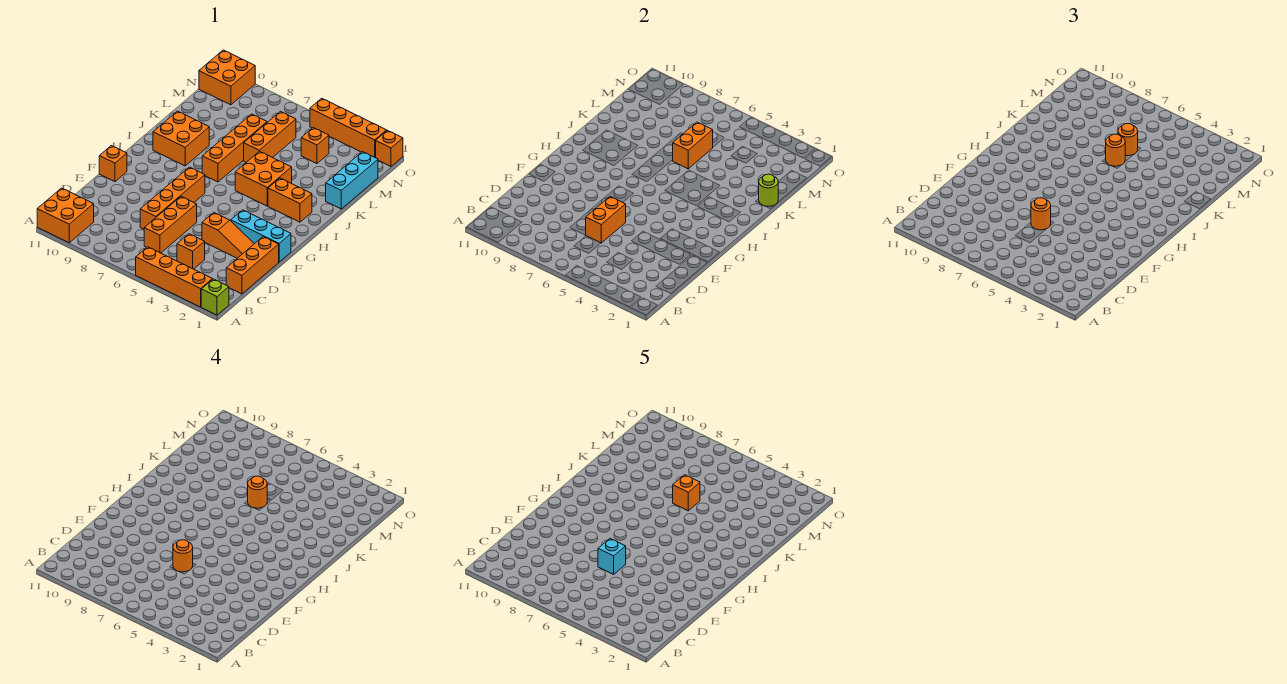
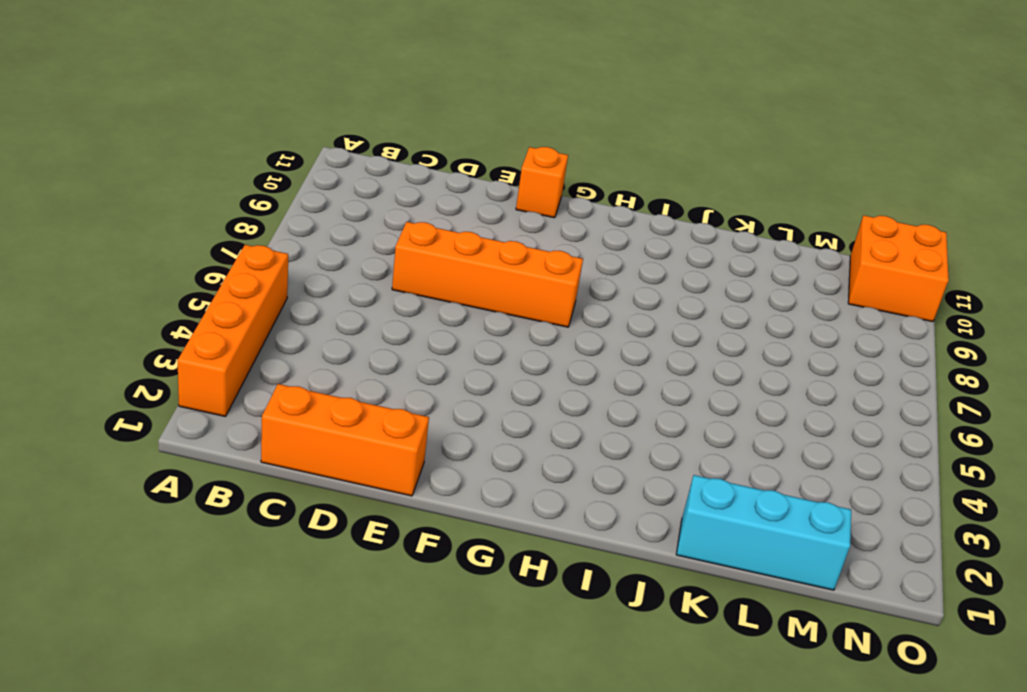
none -> lime 1x1 brick [201,279,229,315]
none -> orange 2x2 brick [37,188,94,243]
none -> orange 1x1 brick [177,234,205,269]
none -> orange 1x3 brick [144,197,197,253]

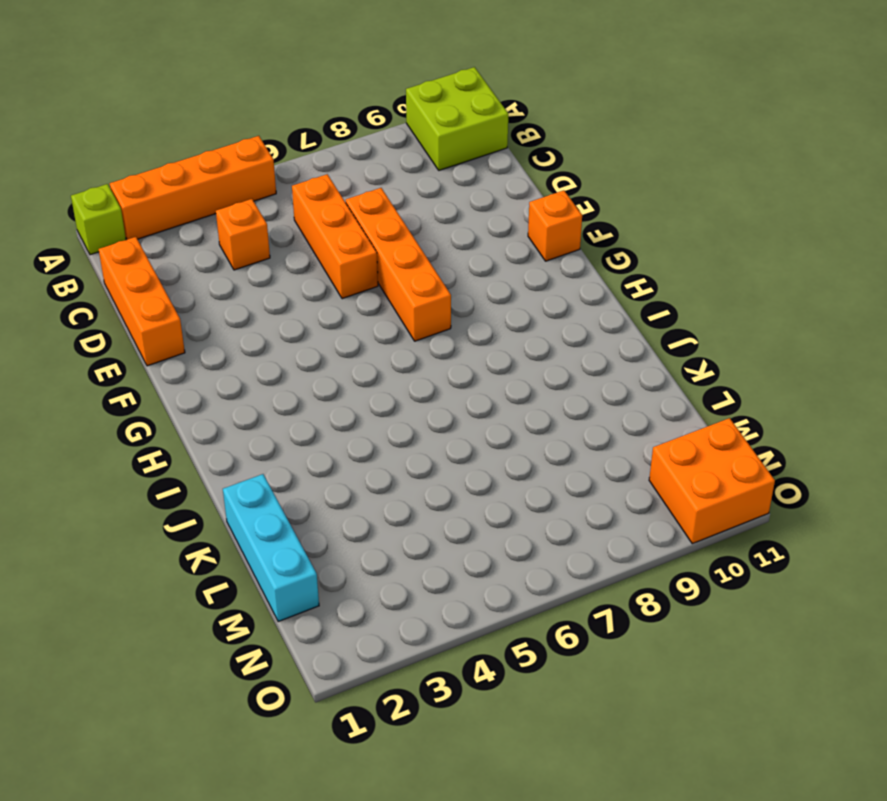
lime 2x2 brick [406,67,508,170] -> orange 2x2 brick [37,188,94,243]
none -> orange 1x3 slope [202,213,254,258]
none -> cyan 1x3 brick [231,210,291,262]
none -> orange 1x2 brick [268,178,312,222]
none -> orange 2x2 brick [235,151,292,206]

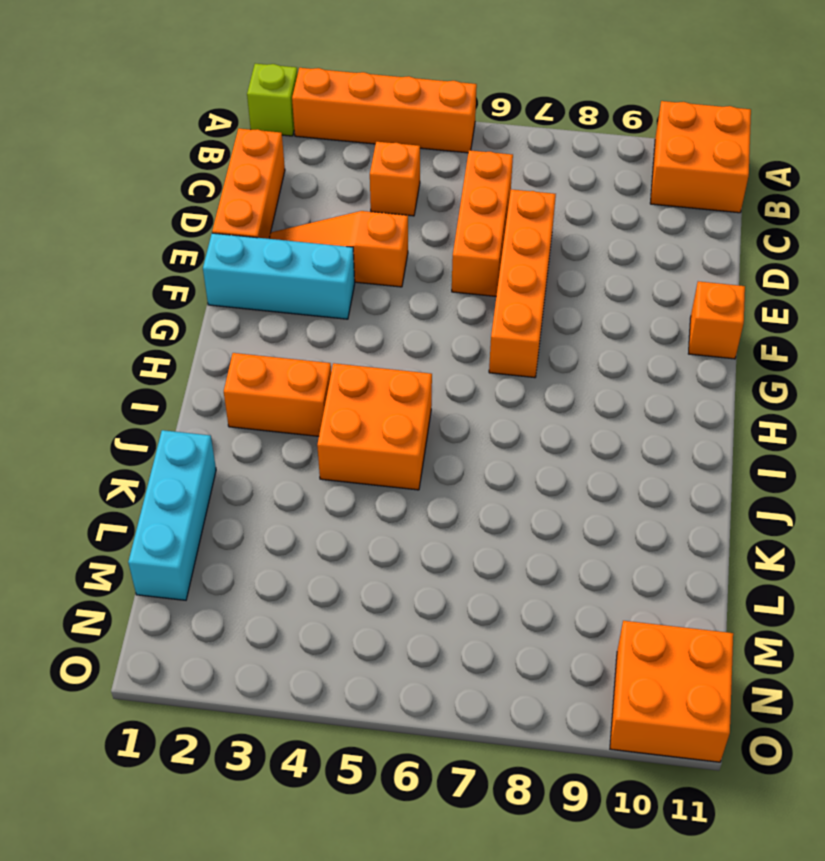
none -> orange 1x4 brick [202,114,267,182]
none -> orange 2x2 brick [153,111,209,166]
none -> orange 1x3 brick [244,112,296,162]
none -> orange 1x1 brick [301,128,329,164]

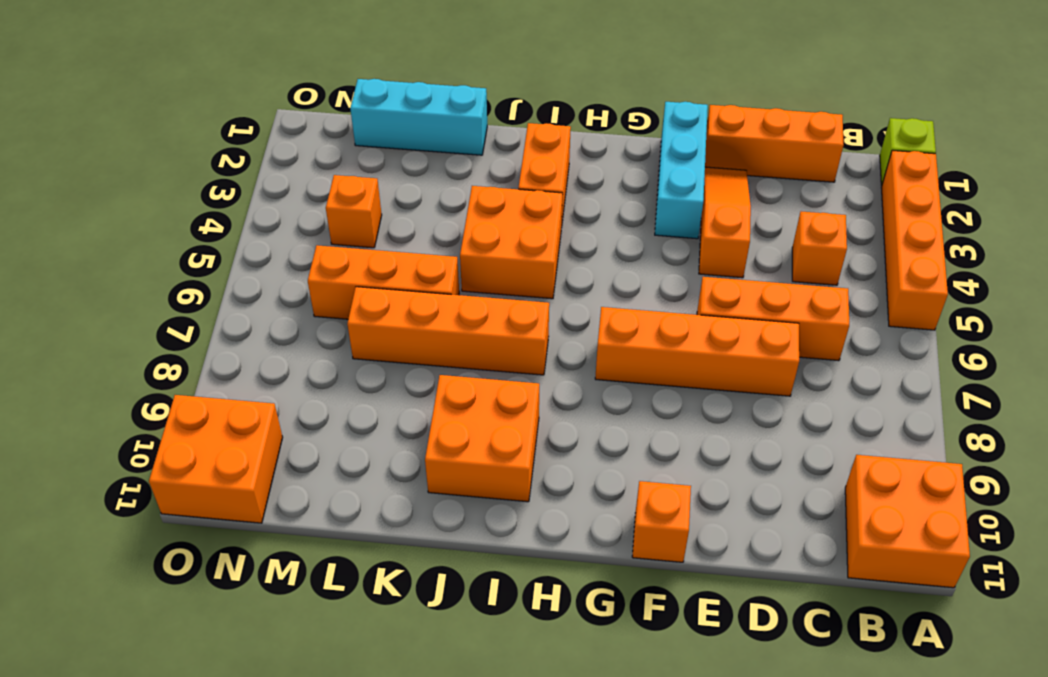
none -> orange 1x1 brick [376,130,403,166]
none -> orange 1x4 brick [310,98,387,158]
none -> orange 1x2 brick [586,197,626,243]
none -> lime 1x1 round brick [759,174,778,206]

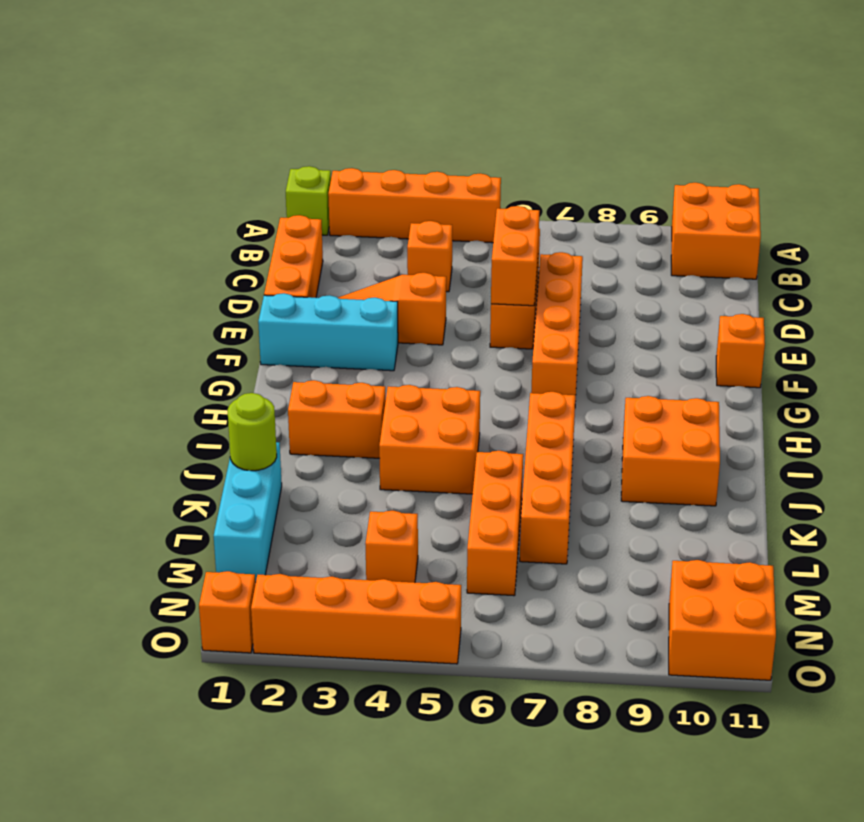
none -> orange 1x2 brick [673,122,713,169]
none -> orange 1x1 round brick [1031,198,1051,230]
none -> orange 1x1 round brick [1106,134,1125,166]
none -> orange 1x1 round brick [1118,124,1138,156]

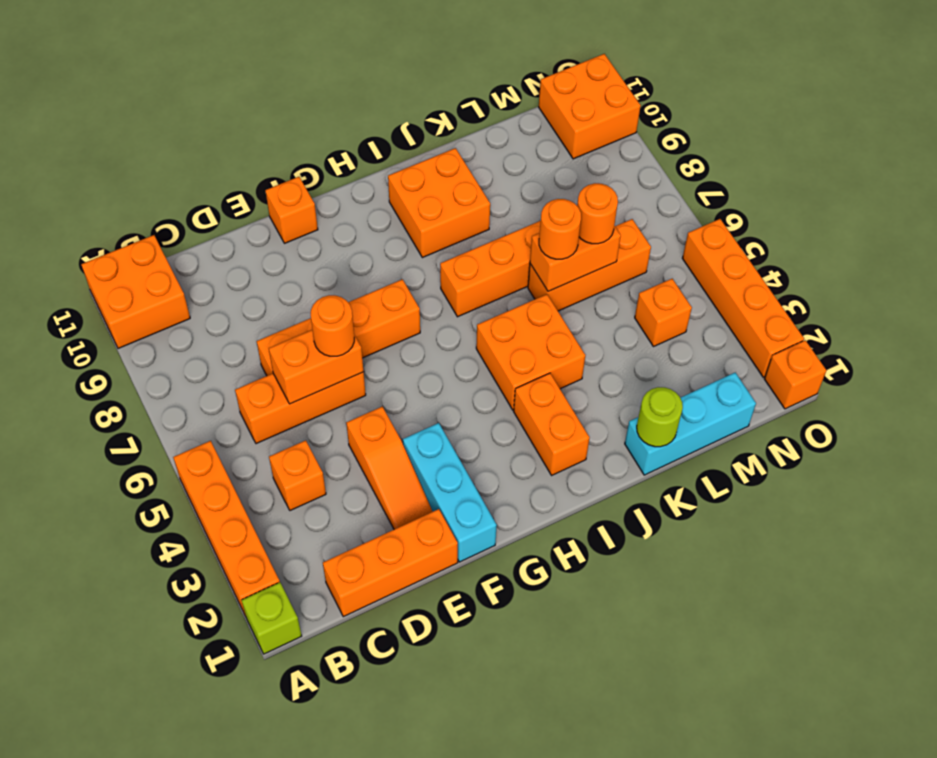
none -> orange 1x1 round brick [173,540,193,572]
none -> orange 1x1 round brick [248,476,267,508]
none -> cyan 1x1 brick [598,539,626,574]
none -> orange 1x1 brick [673,475,700,511]

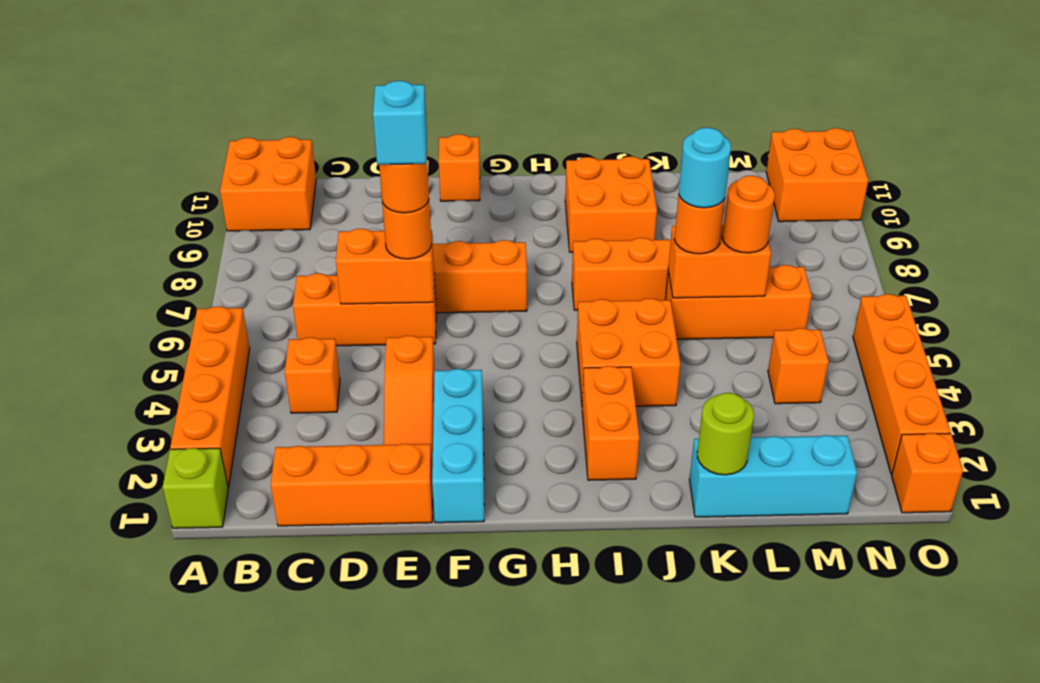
cyan 1x1 round brick [679,128,731,208] -> orange 1x1 round brick [248,476,267,508]
none -> orange 1x1 brick [673,475,700,511]

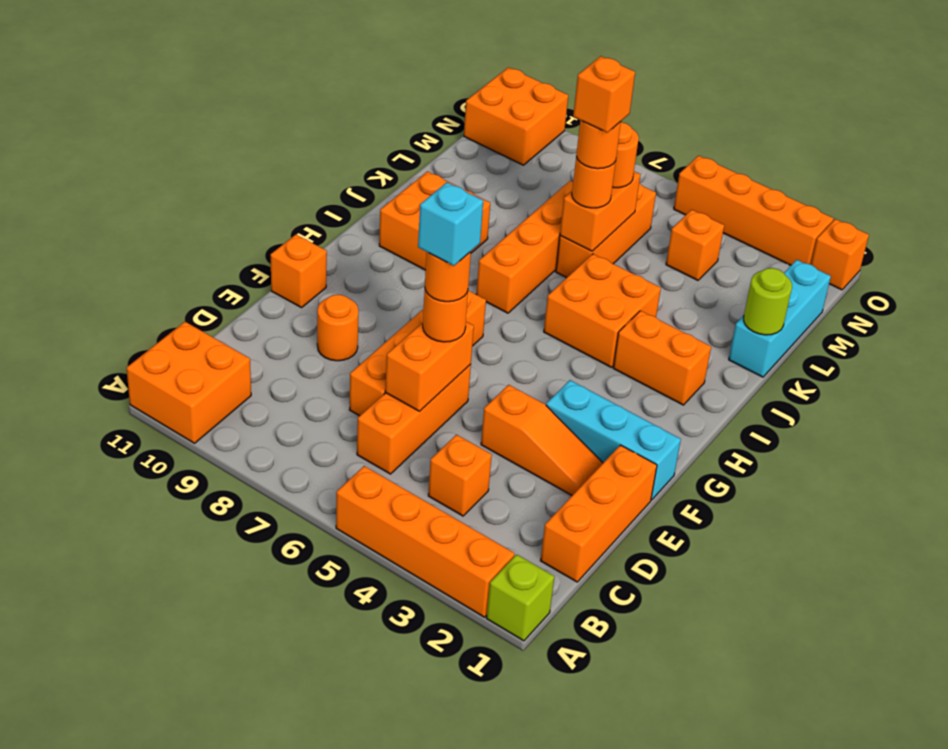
orange 1x1 round brick [317,295,358,361] -> none

